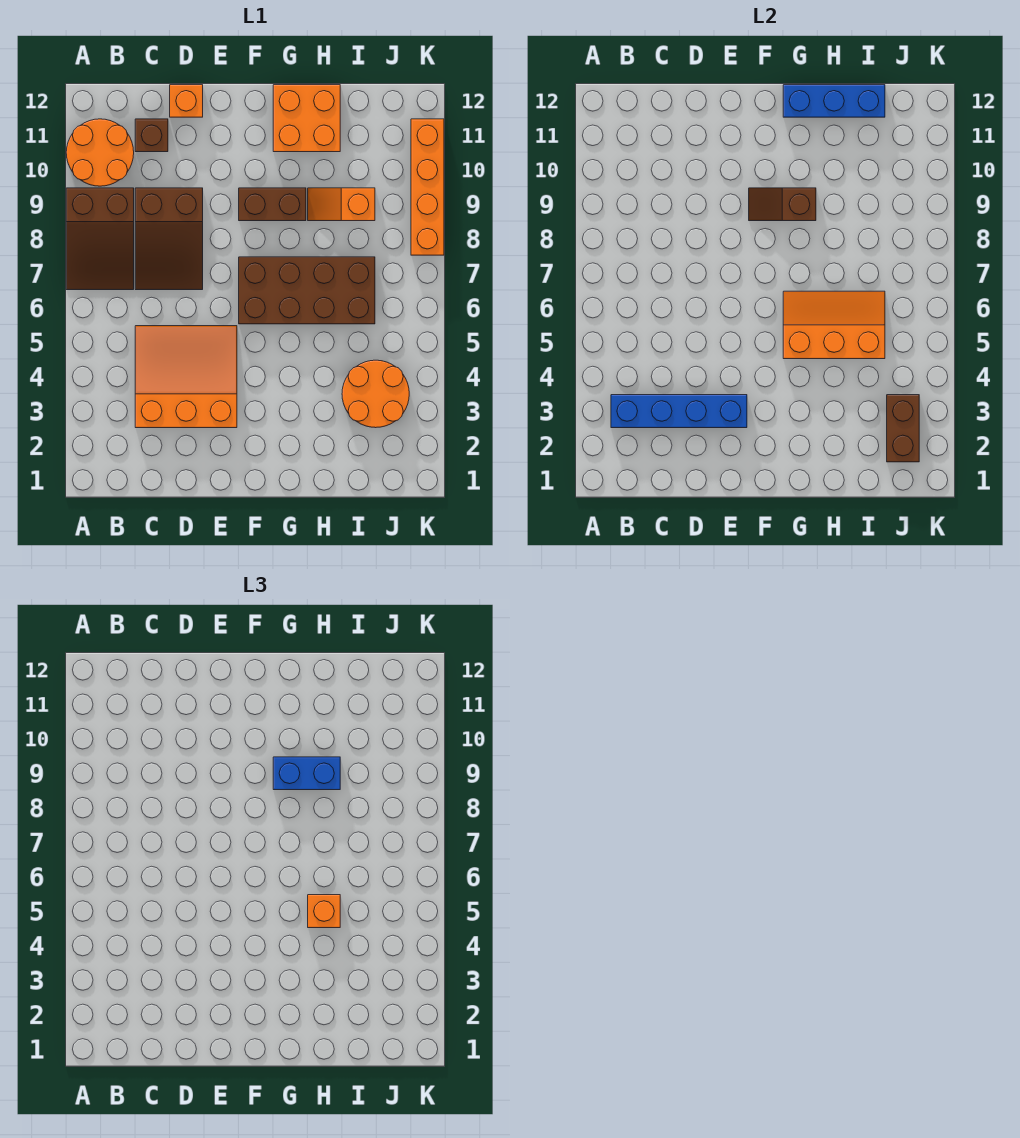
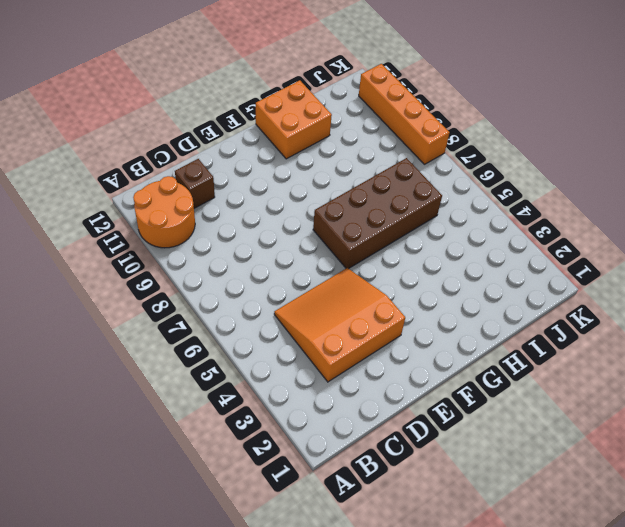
none -> brown 2x3 slope [66,188,134,290]
none -> brown 2x3 slope [135,188,203,290]
none -> orange 1x1 brick [170,85,203,117]

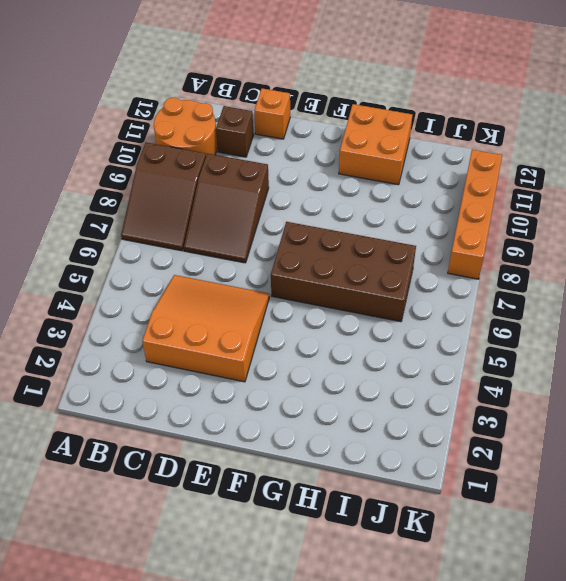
none -> brown 1x2 brick [239,188,306,221]
none -> orange 1x2 slope [308,188,375,221]
none -> orange 2x2 round brick [342,360,409,428]

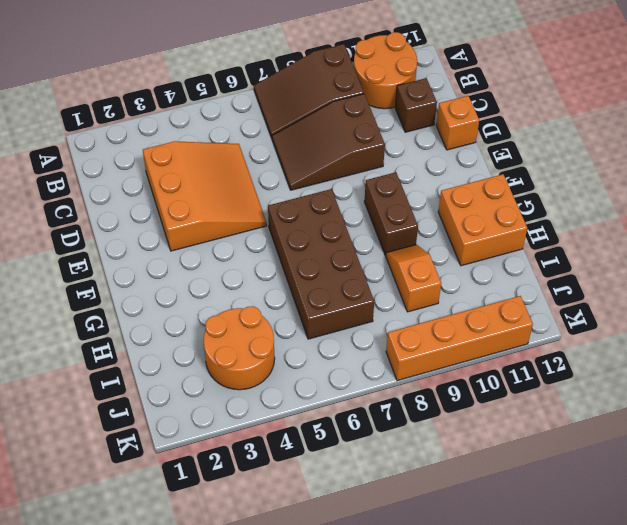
none -> blue 1x4 brick [611,395,747,428]
none -> brown 1x2 slope [749,188,816,221]
none -> orange 2x3 slope [783,291,885,359]

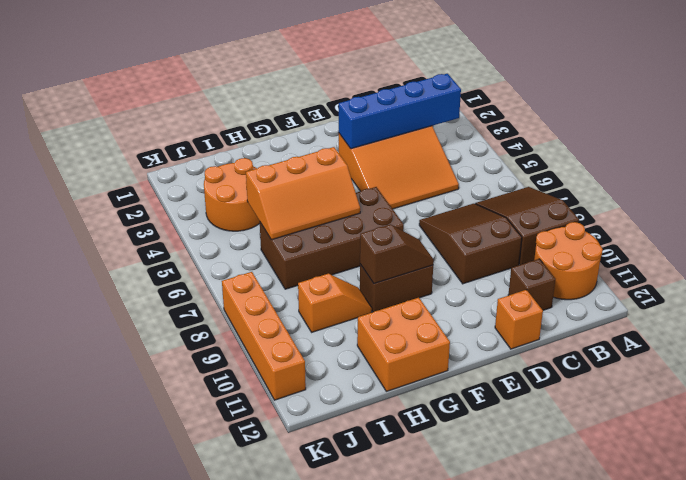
none -> blue 1x3 brick [783,85,885,117]
none -> brown 1x2 brick [887,395,919,462]
none -> blue 1x2 brick [273,757,340,790]

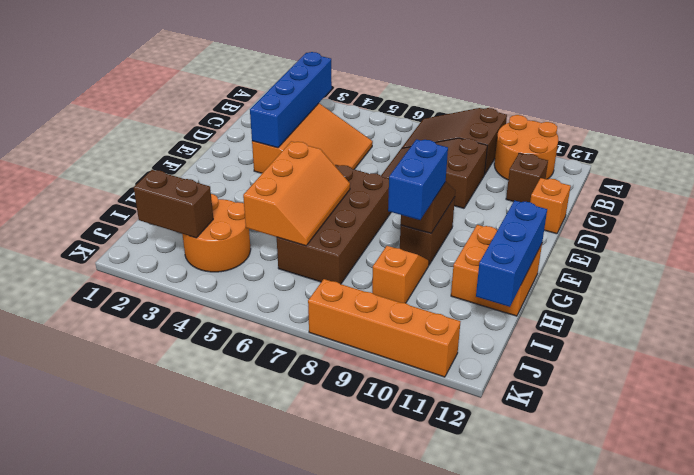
none -> orange 1x1 brick [308,895,340,928]

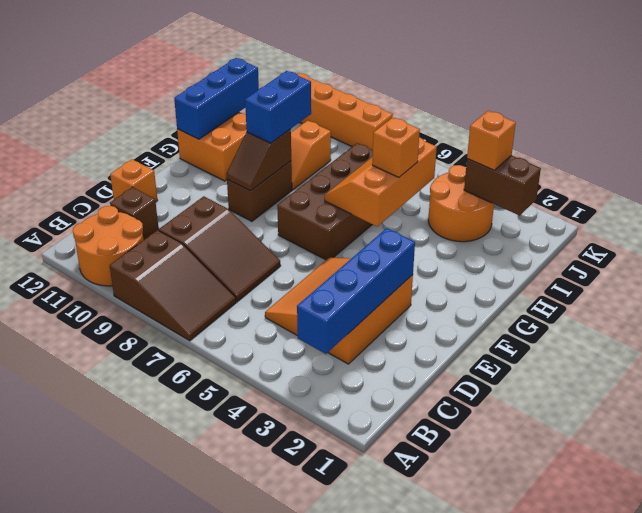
orange 1x1 brick [467,111,516,170] -> none

